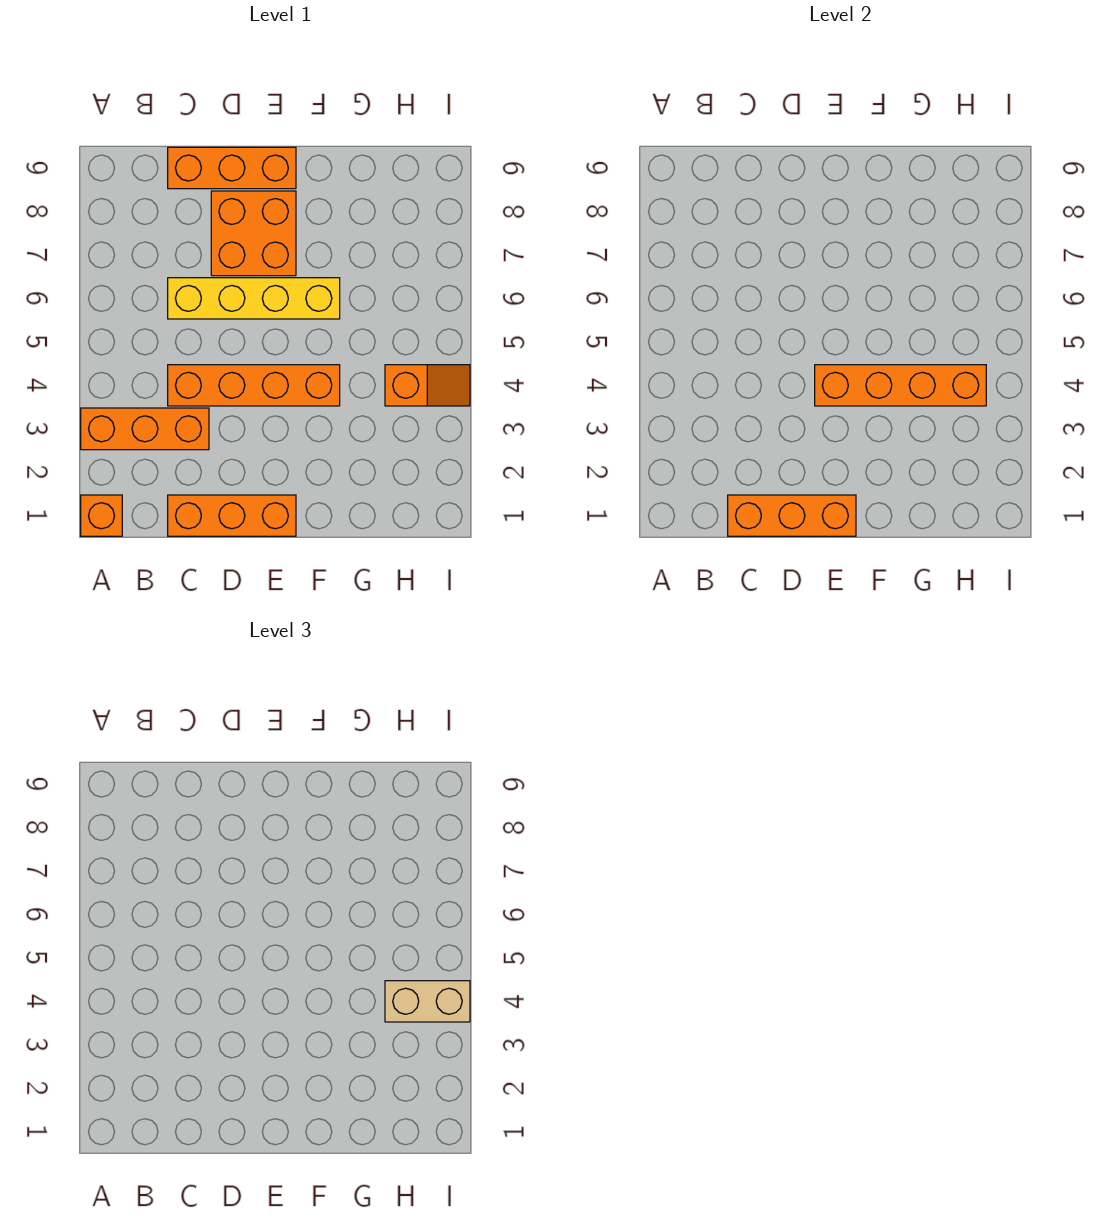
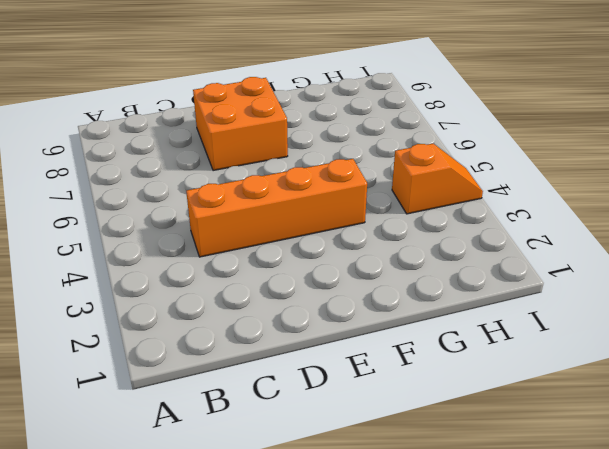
none -> orange 1x1 brick [81,495,122,536]
none -> orange 1x3 brick [81,408,209,450]

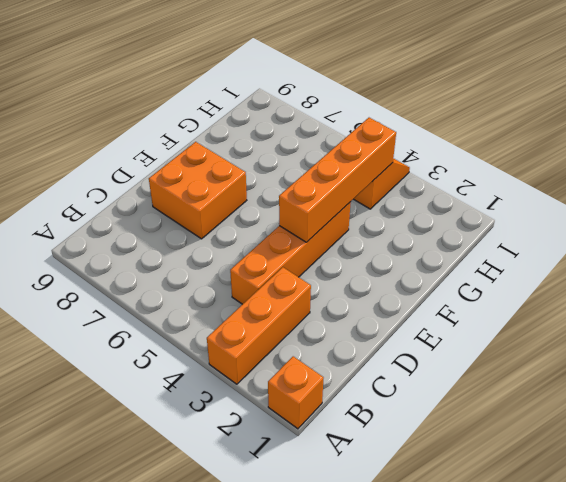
none -> orange 1x3 brick [168,495,296,536]
none -> yellow 1x4 brick [168,278,340,319]

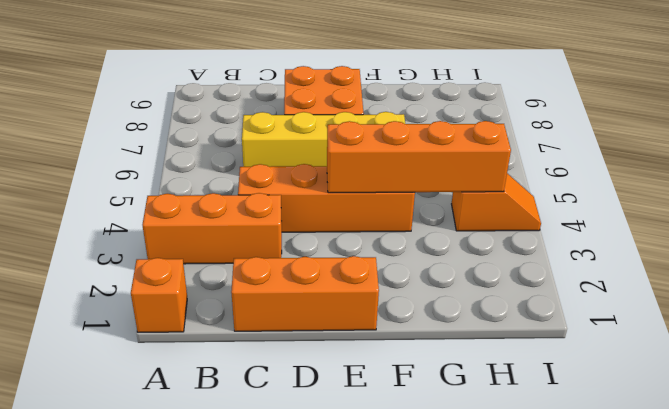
none -> orange 1x3 brick [168,147,296,189]
none -> orange 1x3 brick [728,495,856,536]

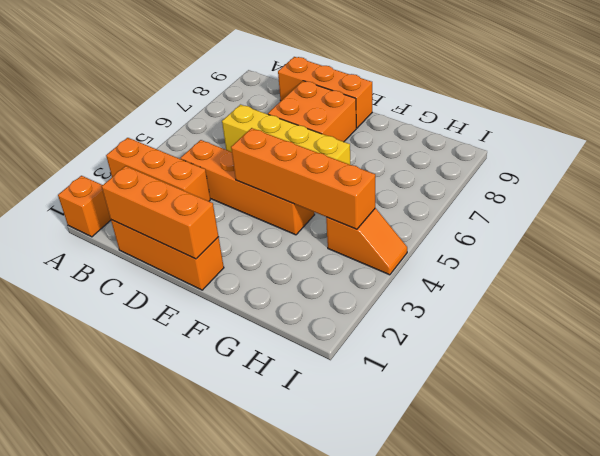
none -> tan 1x2 brick [385,981,470,1022]

